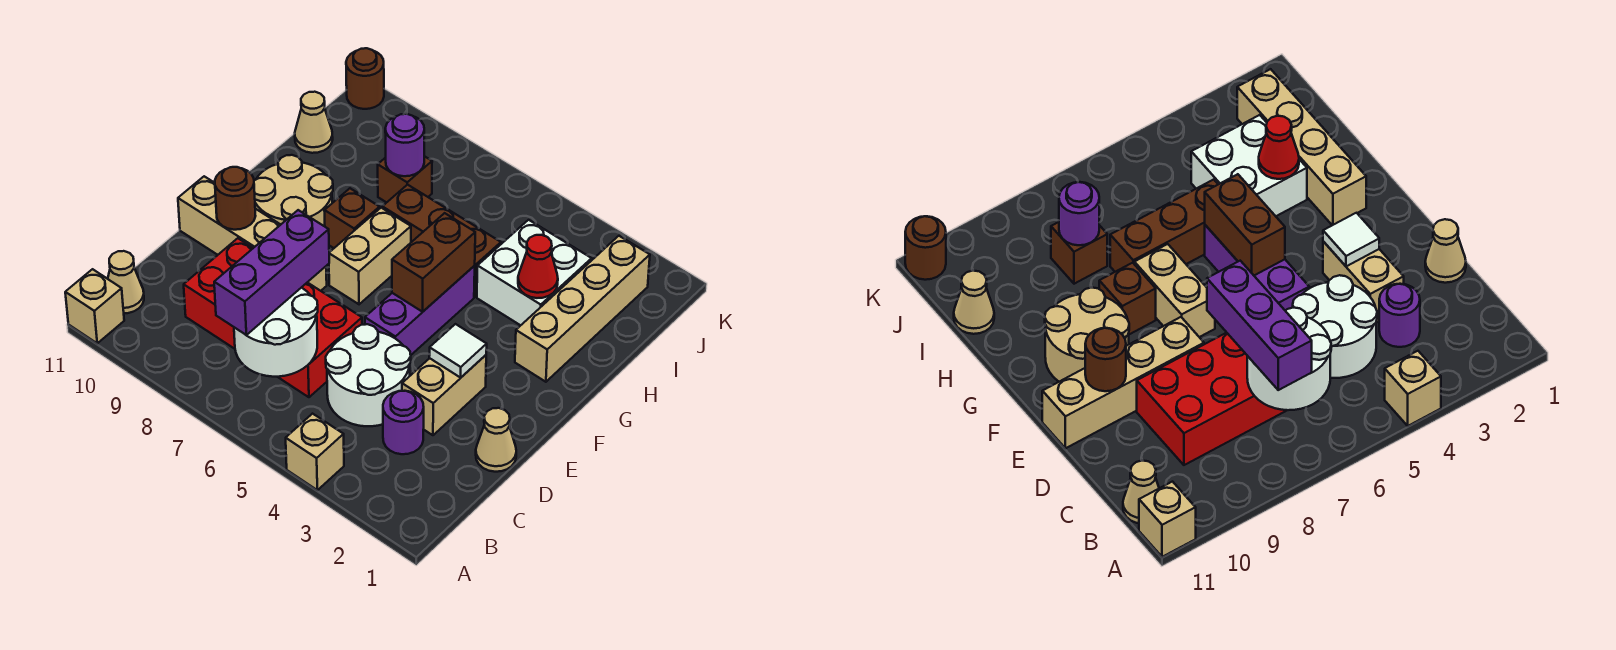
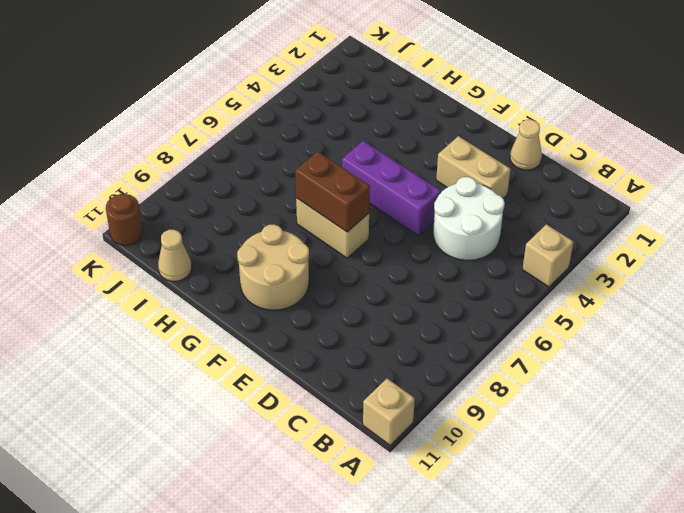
brown 1x2 brick [295,152,370,232] -> brown 1x2 brick moved to [392,213,475,312]
none -> tan 1x1 cone [108,251,144,313]
none -> purple 1x1 round brick [383,391,424,454]
none -> red 2x4 brick [184,238,362,397]

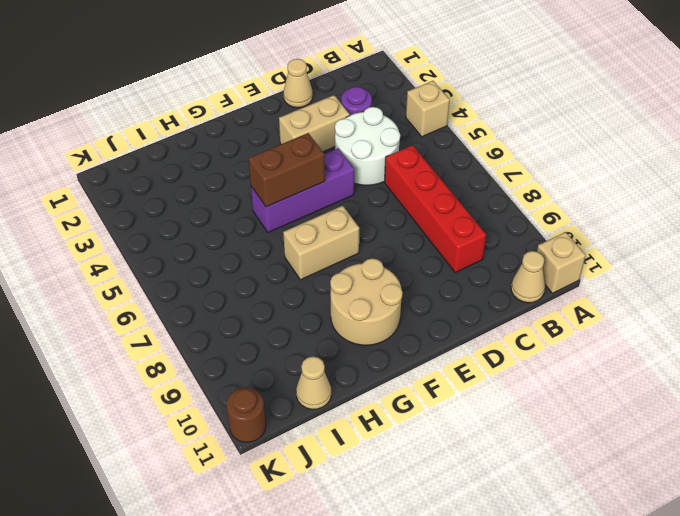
red 1x4 brick [384,145,486,273] -> red 2x4 brick [184,238,362,397]
none -> tan 1x4 brick [178,176,327,291]
none -> tan 1x4 brick [515,236,650,382]
none -> brown 1x1 brick [324,188,380,248]

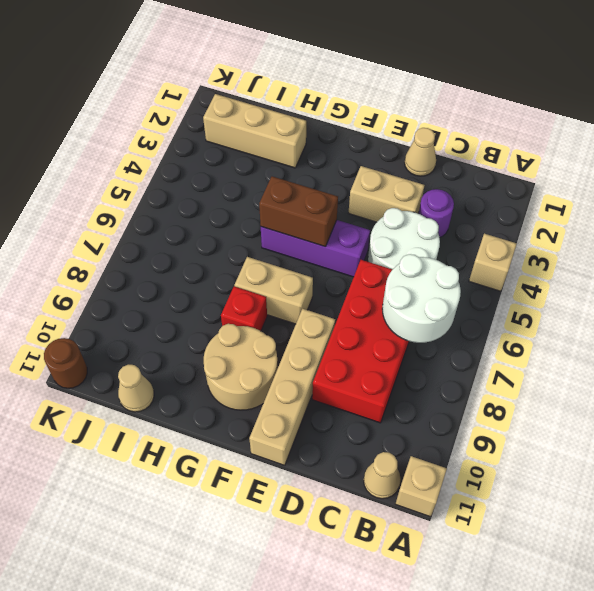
red 1x1 brick [221,286,267,331] -> brown 1x1 brick [324,188,380,248]
tan 1x3 brick [203,94,306,168] -> tan 1x4 brick [515,236,650,382]
none -> white 2x2 brick [477,220,592,325]
none -> brown 1x3 brick [382,185,501,297]
none -> brown 1x1 brick [378,156,432,202]

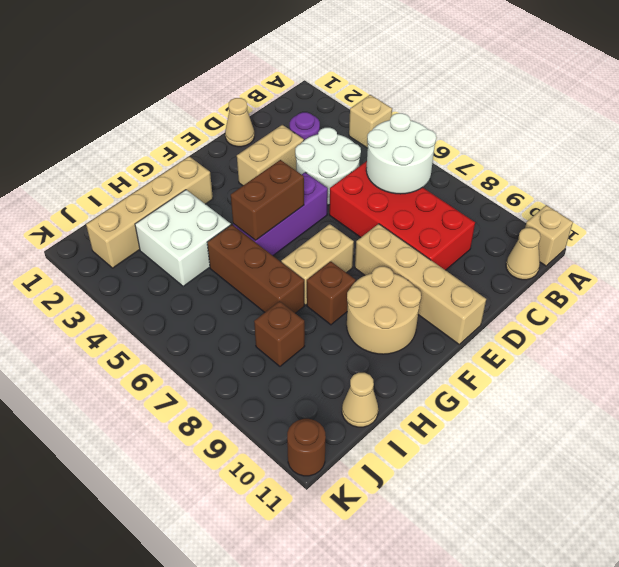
none -> white 1x1 tile [429,324,487,378]
none -> brown 1x1 round brick [215,167,255,230]
none -> red 1x1 cone [518,235,558,298]

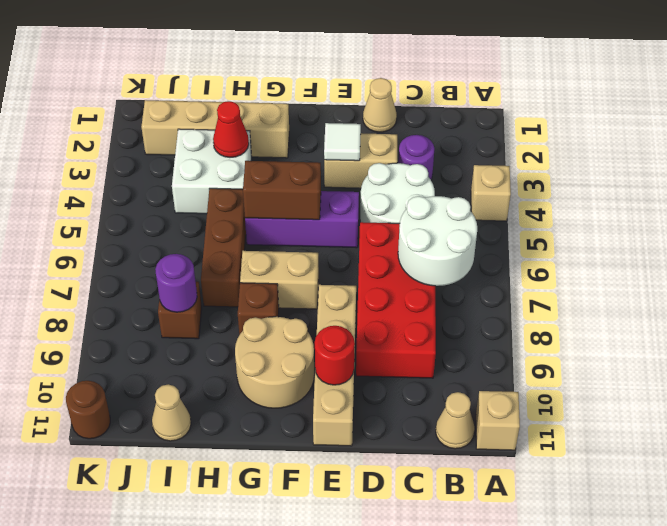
red 1x1 round brick [315,326,355,385] -> brown 1x1 round brick [215,167,255,230]
none -> purple 1x3 brick [214,210,329,335]

